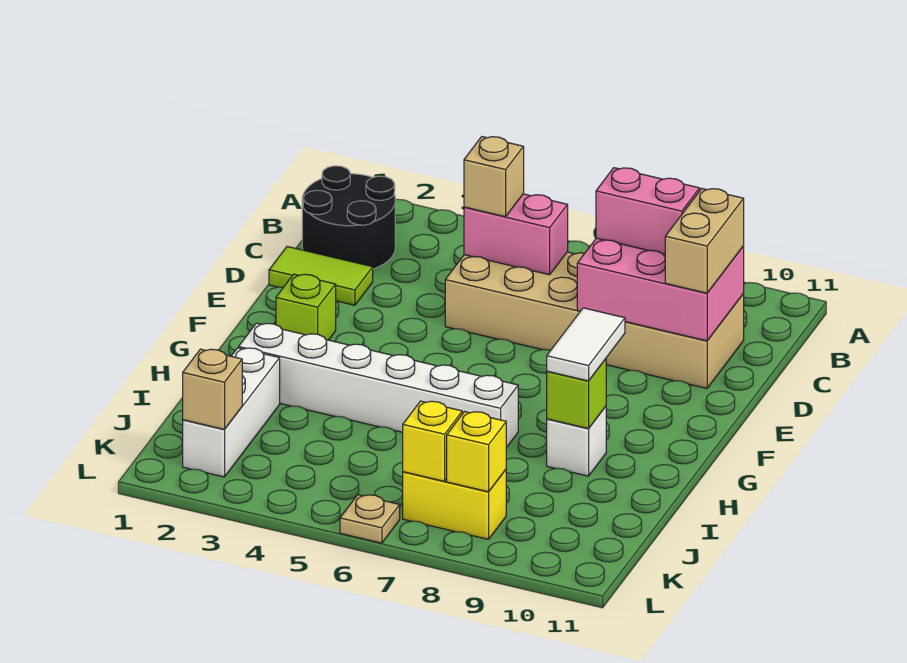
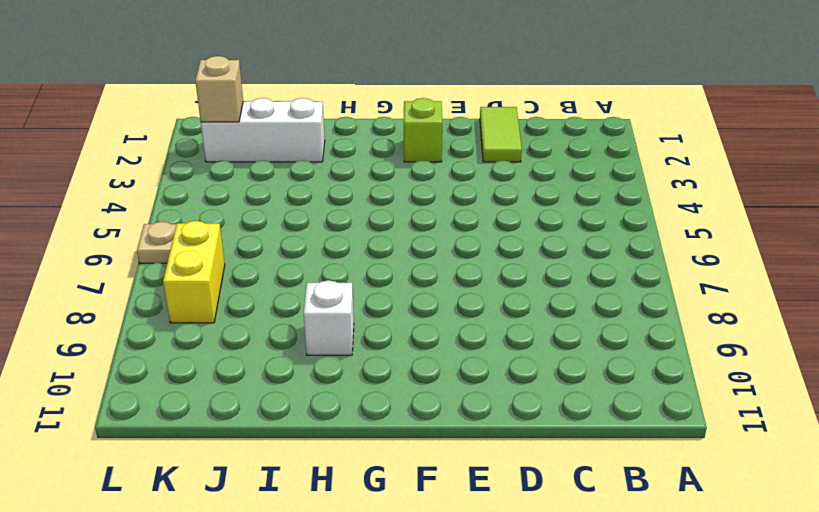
none -> black 2x2 round brick [302,166,395,269]
none -> tan 2x6 brick [445,252,744,388]
none -> white 1x6 brick [239,323,518,448]

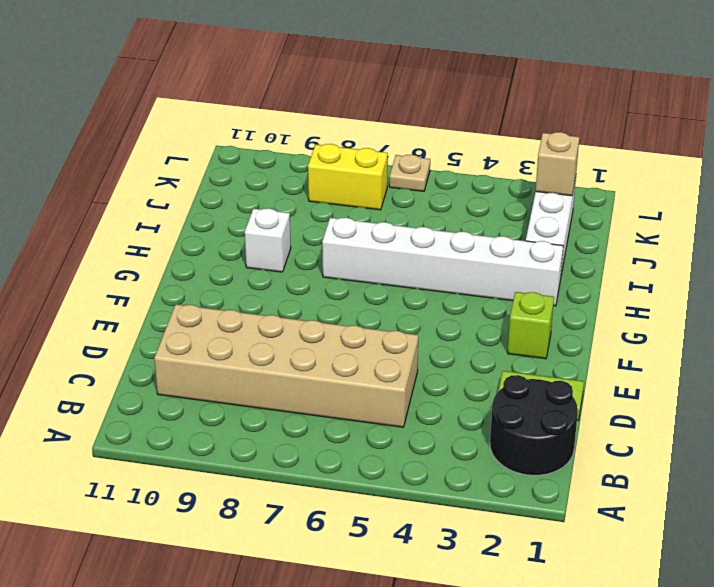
none -> pink 1x2 brick [464,194,568,275]
none -> pink 2x3 brick [577,238,744,341]
none -> lime 1x1 brick [547,359,606,429]

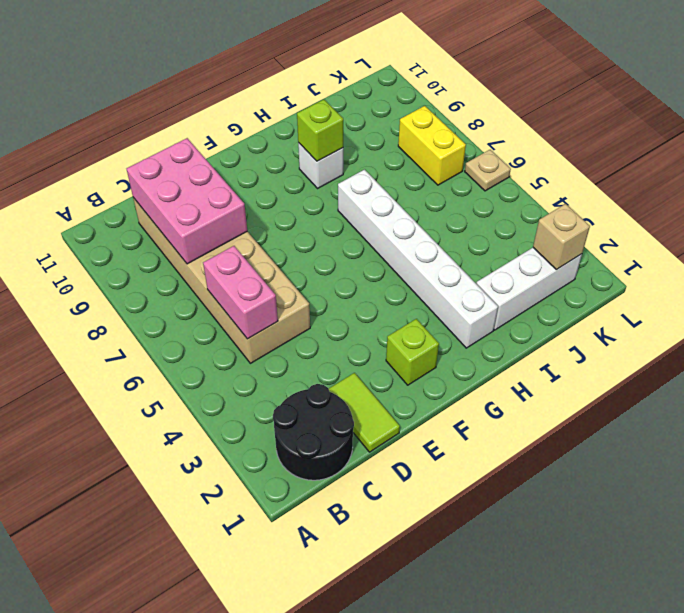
none -> yellow 1x1 brick [403,401,462,481]
none -> yellow 1x1 brick [447,412,506,492]
none -> tan 1x1 brick [464,137,524,217]

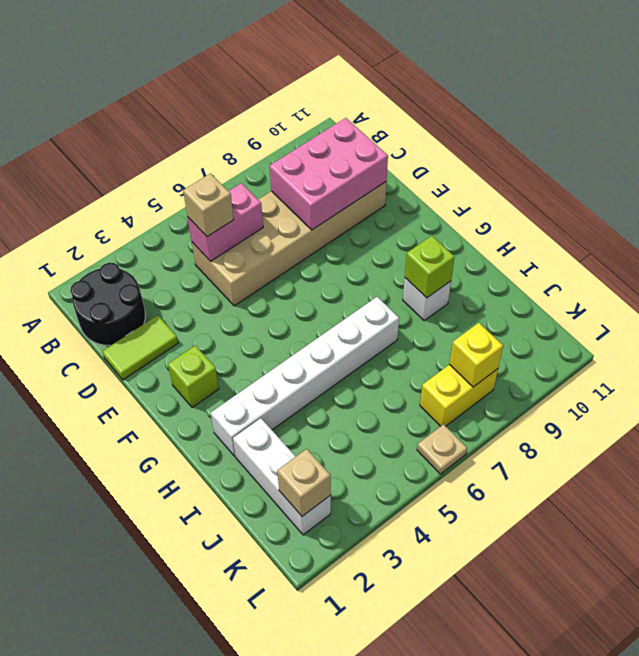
none -> yellow 1x1 brick [403,401,462,481]
none -> pink 1x2 brick [596,168,700,254]
none -> tan 1x2 brick [665,189,744,293]

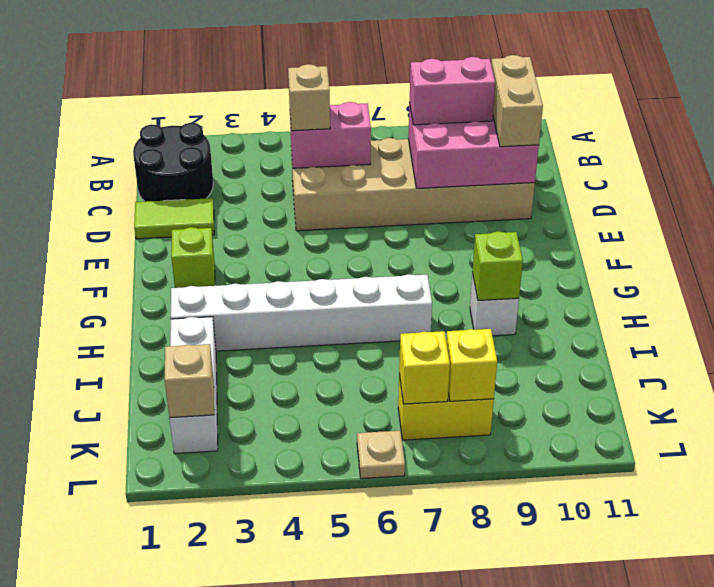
none -> white 1x2 tile [547,308,625,381]

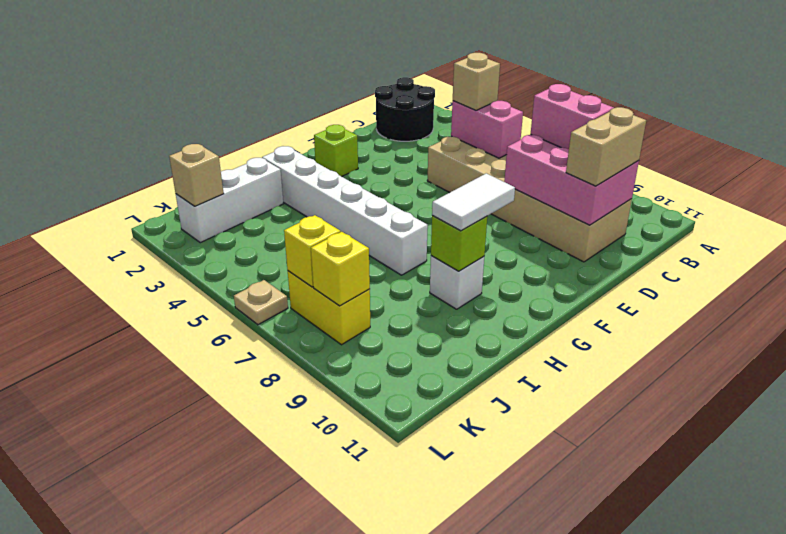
none -> lime 1x2 tile [269,247,373,305]

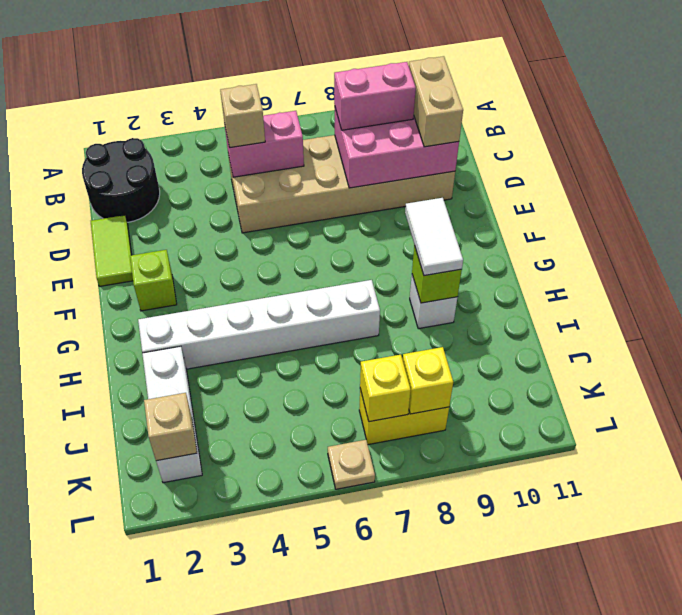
lime 1x2 tile [91,215,133,286] -> lime 1x2 tile turned to [269,247,373,305]

